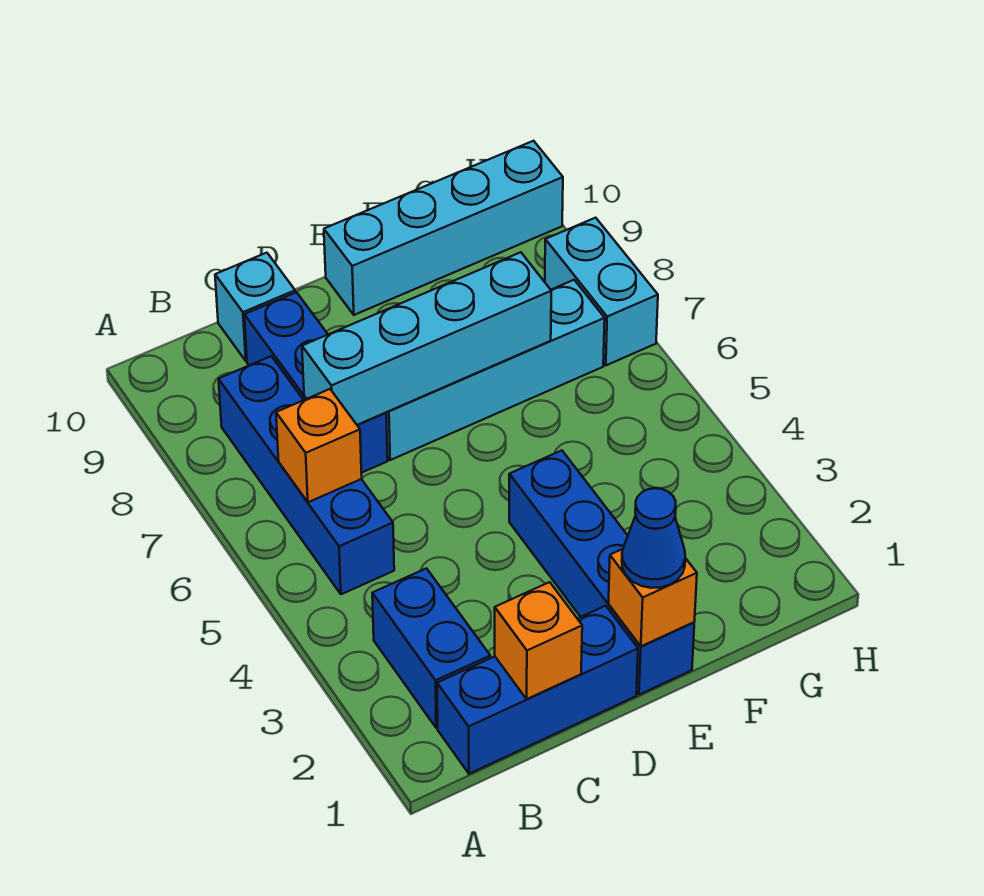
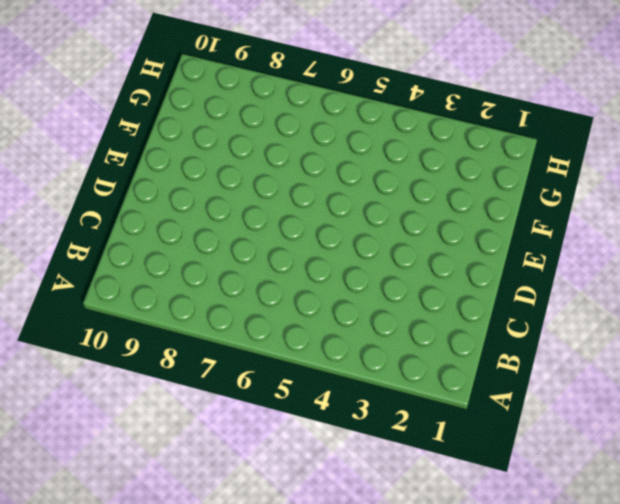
none -> blue 1x3 brick [437,606,638,774]
none -> blue 1x2 brick [372,568,490,728]
none -> blue 1x4 brick [219,356,394,594]

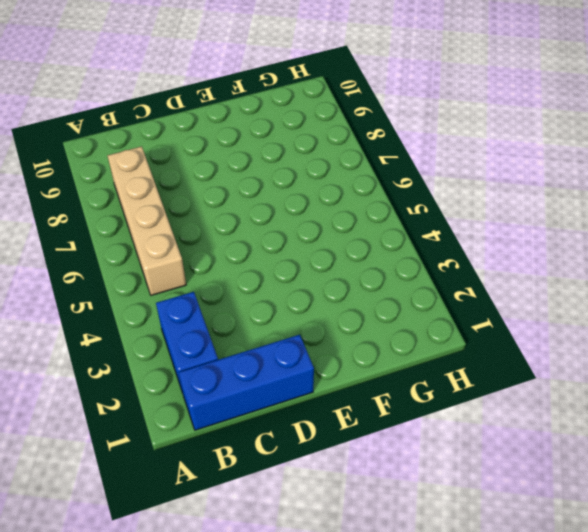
tan 1x4 brick [108,146,186,295] -> blue 1x4 brick [219,356,394,594]
none -> blue 1x3 brick [244,292,388,473]
none -> cyan 1x1 brick [215,253,295,361]
none -> cyan 1x4 brick [386,280,605,460]

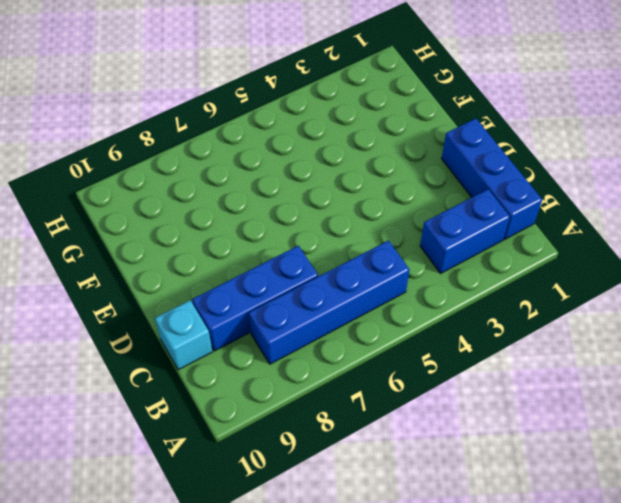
none -> cyan 1x4 brick [386,280,605,460]
none -> blue 1x4 brick [509,450,694,695]
none -> cyan 1x4 brick [324,141,563,315]

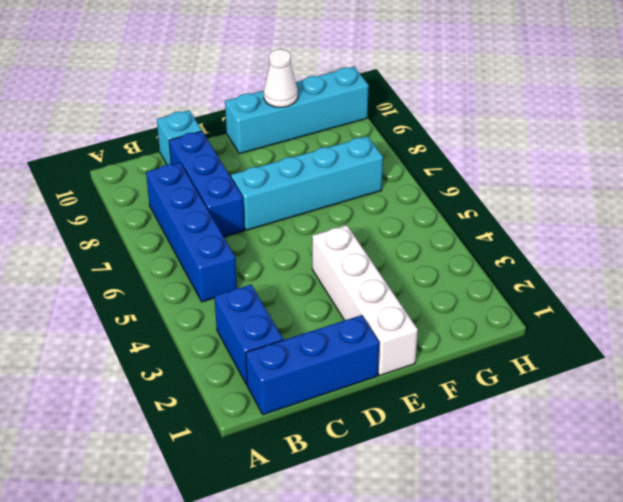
white 1x4 brick [312,225,418,375] -> blue 1x4 brick [509,450,694,695]
white 1x1 cone [264,49,298,107] -> none
none -> cyan 1x2 brick [545,218,658,365]
none -> orange 1x1 brick [276,389,362,502]
none -> orange 1x1 brick [495,582,582,699]

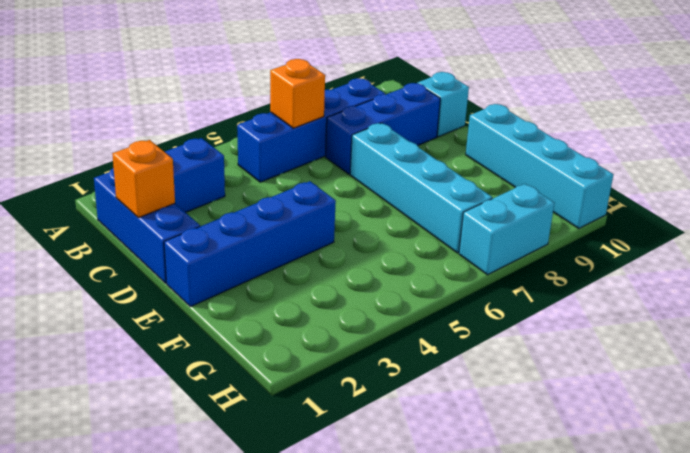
none -> cyan 1x4 brick [302,252,551,425]
none -> orange 1x1 brick [608,549,697,646]
none -> blue 1x1 cone [622,488,685,588]

